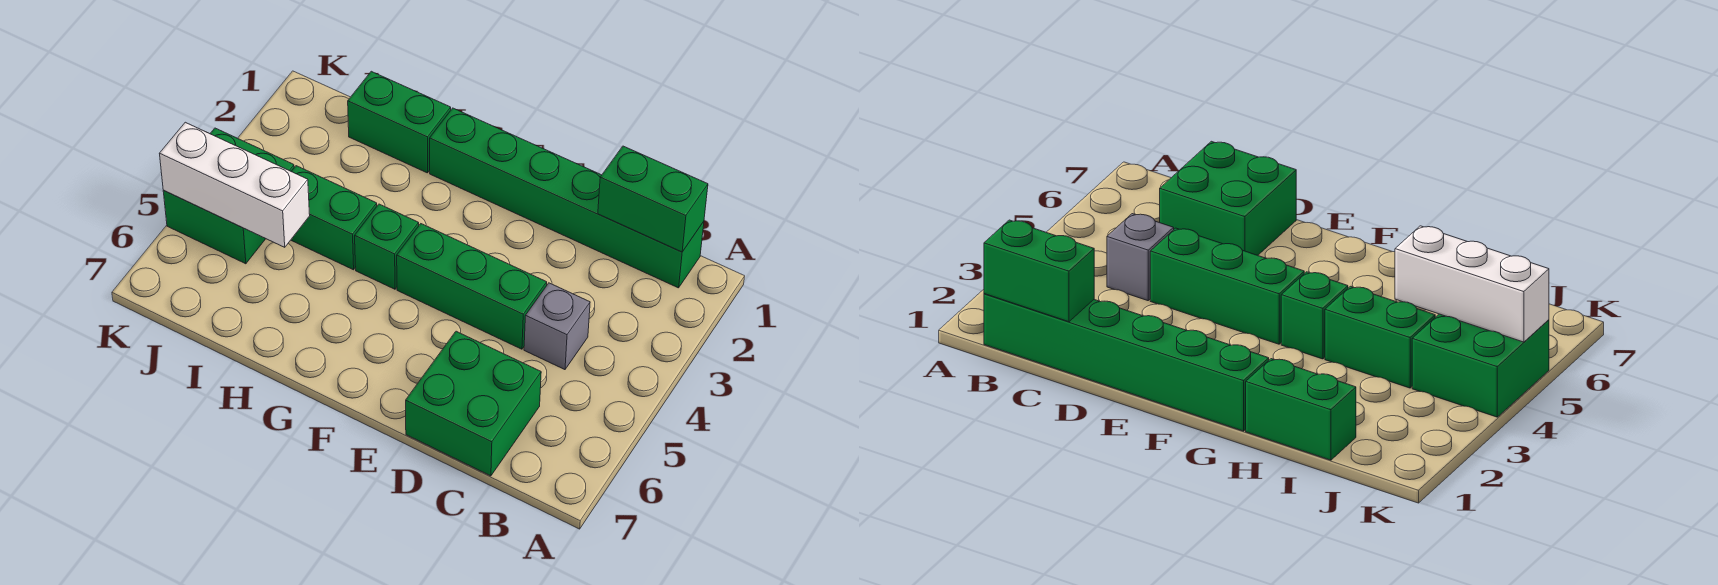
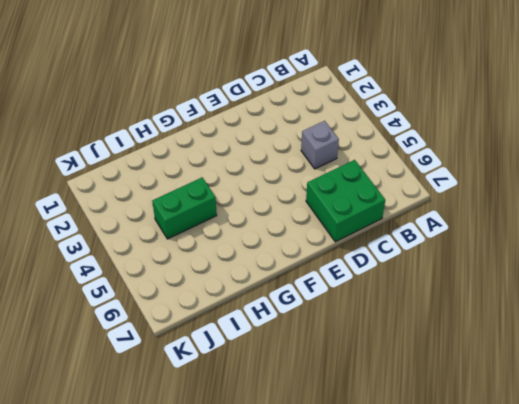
none -> green 1x6 brick [430,108,704,288]
none -> green 1x3 brick [397,224,547,349]

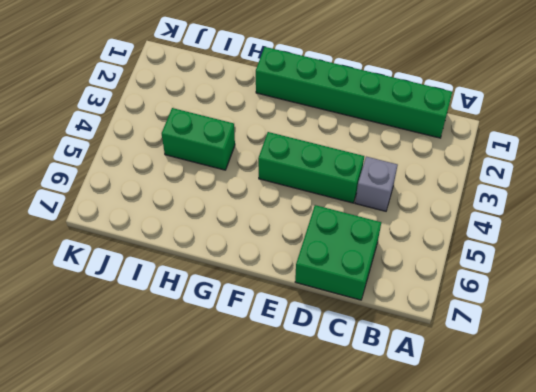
none -> green 1x1 brick [355,204,419,289]
none -> green 1x2 brick [348,71,451,173]

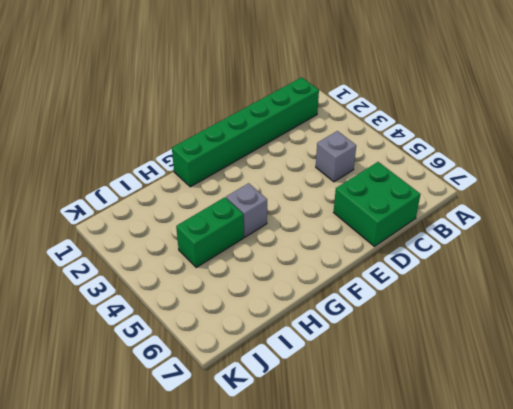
grey 1x1 brick [226,183,267,237] -> green 1x1 brick [355,204,419,289]
none -> green 1x3 brick [397,224,547,349]
none -> green 1x2 brick [348,71,451,173]

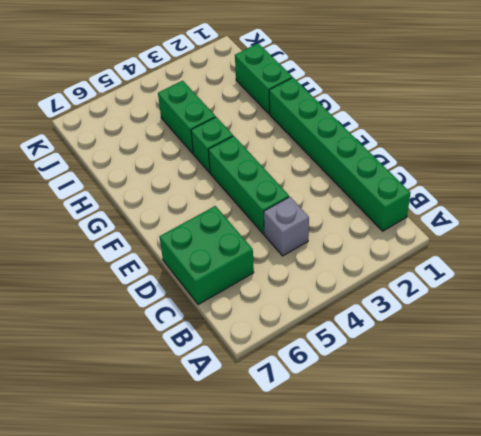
none -> green 2x2 brick [163,128,294,264]
none -> green 1x2 brick [598,146,708,252]

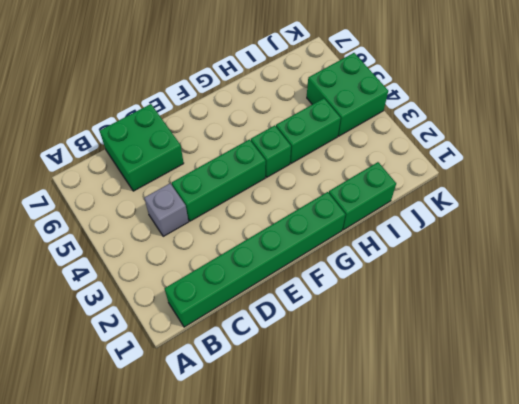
none -> green 1x2 brick [598,146,708,252]
none -> white 1x3 brick [160,122,310,247]

